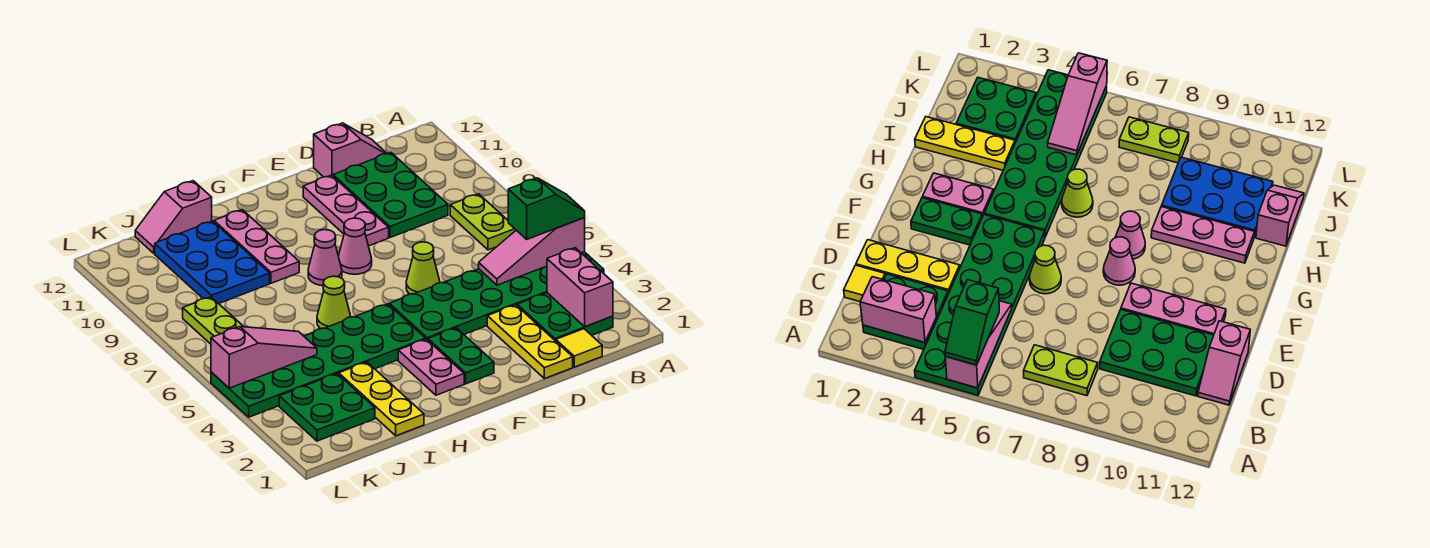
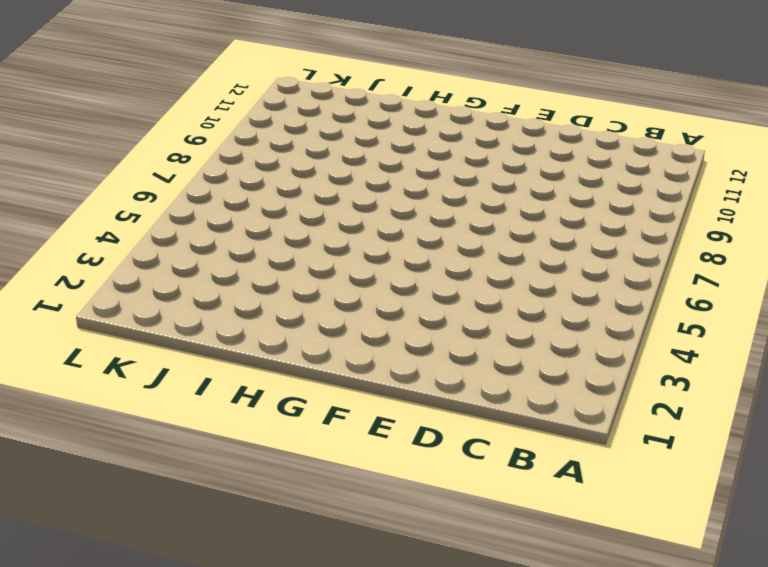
none -> green 2x6 plate [389,252,604,340]
none -> green 2x2 plate [517,293,613,341]
none -> lime 1x2 plate [450,194,516,250]

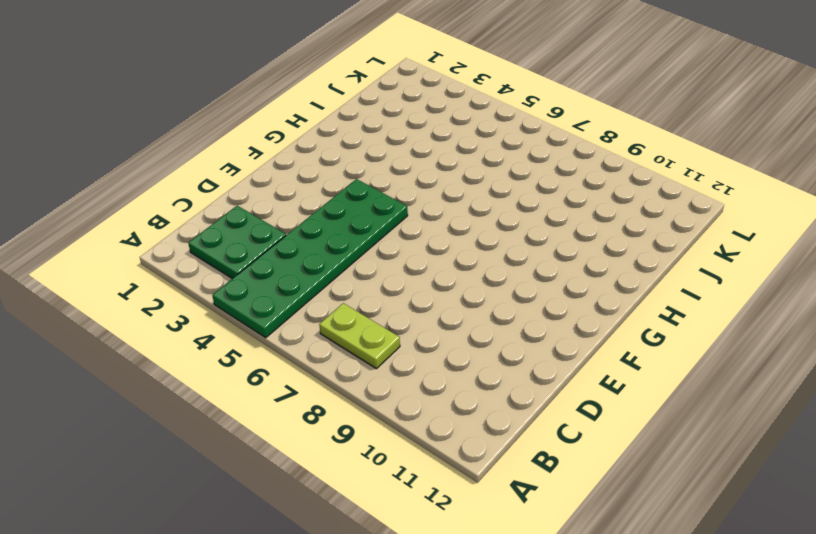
none -> yellow 1x1 tile [556,329,602,367]
none -> green 2x3 plate [333,152,448,238]
none -> pink 1x2 slope [314,123,387,177]

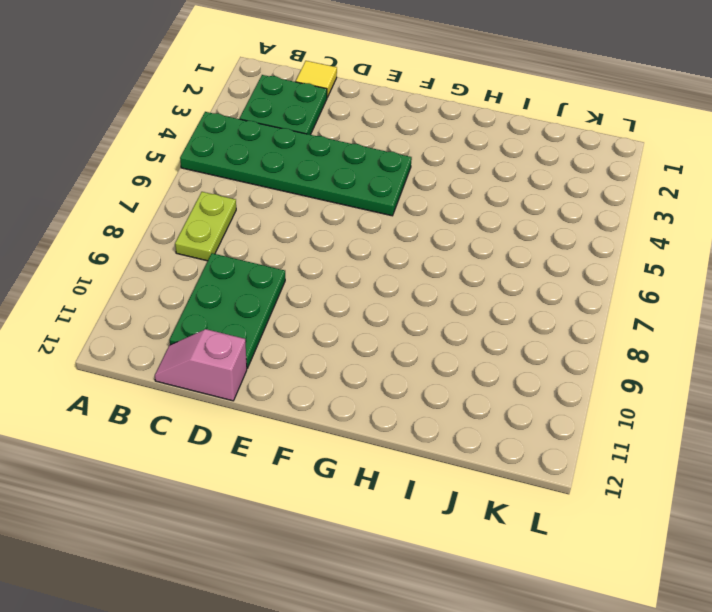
none -> yellow 1x3 plate [487,305,573,379]
none -> lime 1x1 cone [406,242,440,294]
none -> pink 1x3 plate [303,175,389,246]

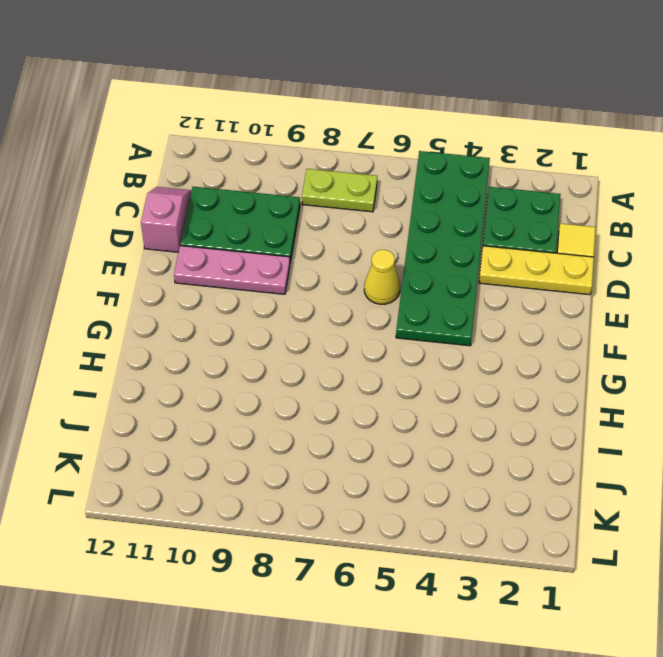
yellow 1x1 cone [364,249,400,304] -> lime 1x1 cone [406,242,440,294]
none -> green 1x2 plate [428,328,494,384]
none -> pink 1x1 cone [338,218,372,274]
none -> pink 1x2 plate [398,339,464,395]

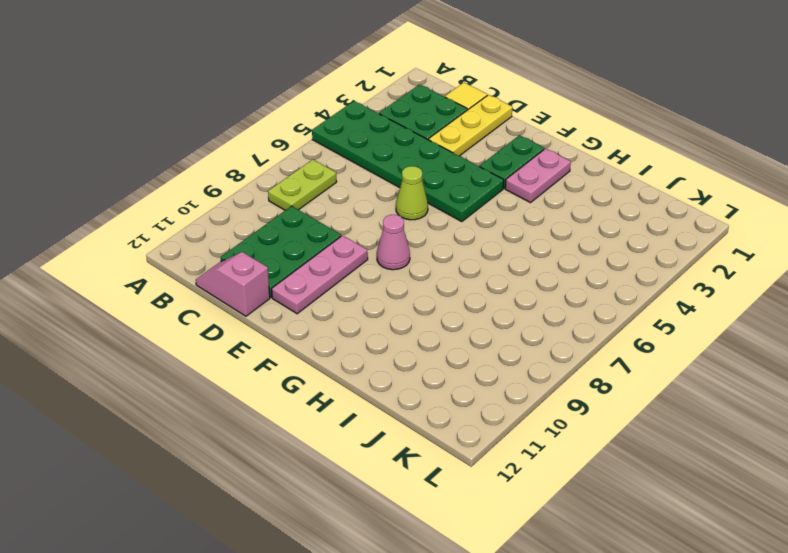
none -> green 2x6 plate [211,304,426,417]
none -> pink 1x1 cone [308,230,342,286]
none -> lime 1x1 cone [317,276,351,329]

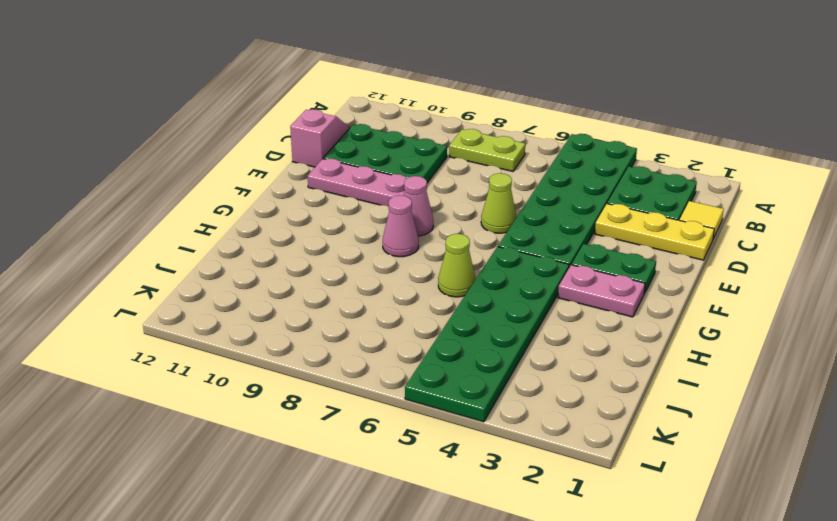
none -> pink 1x3 plate [214,210,299,283]
none -> yellow 1x3 plate [339,362,424,436]
none -> blue 2x3 plate [155,221,270,304]

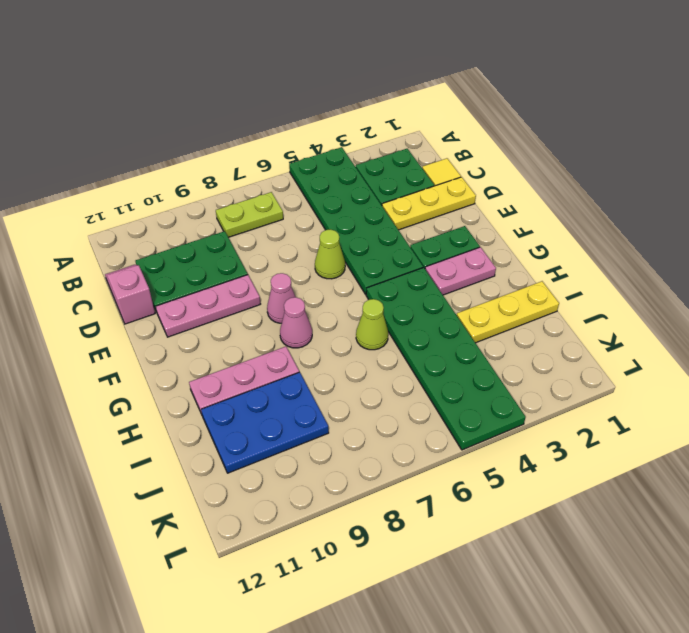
none -> pink 1x2 slope [135,181,212,253]
none -> green 2x2 plate [279,374,375,441]
none -> lime 1x2 plate [183,297,244,344]

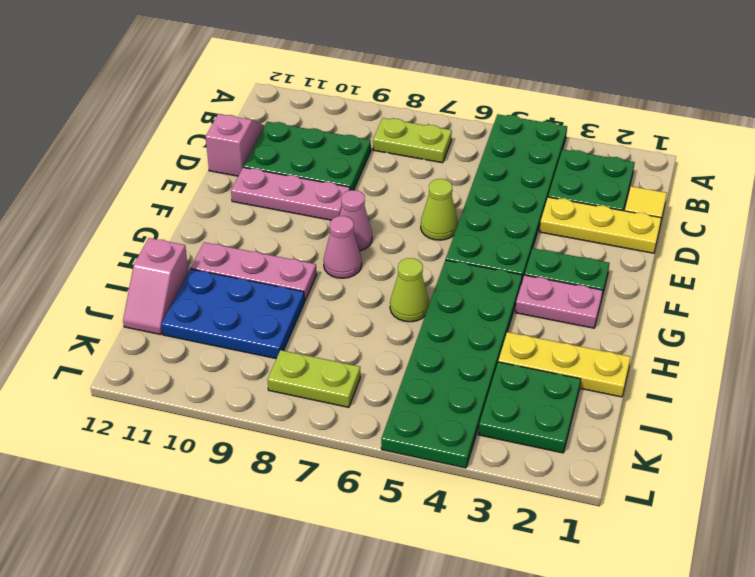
none -> pink 1x3 slope [479,218,585,285]
none -> pink 1x2 brick [547,248,613,327]
none -> pink 1x3 slope [211,327,317,388]

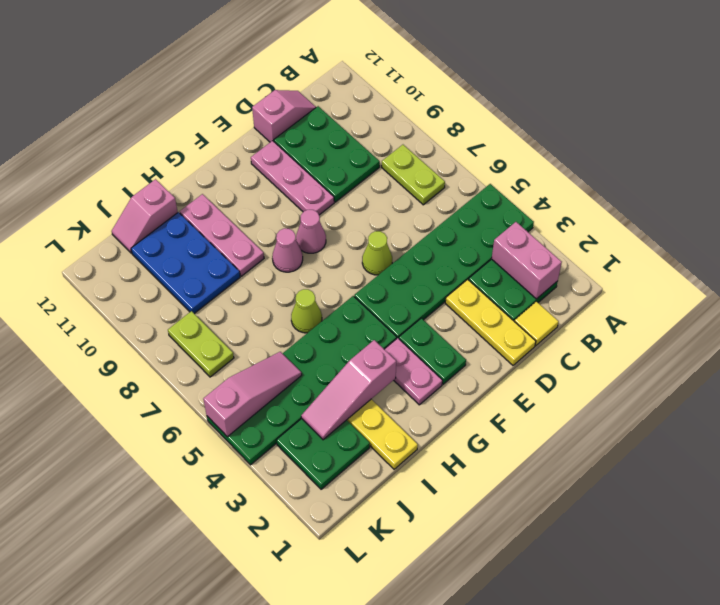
pink 1x3 slope [301,340,396,440] -> pink 1x3 slope moved to [479,218,585,285]
none -> green 1x2 slope [508,178,585,239]

